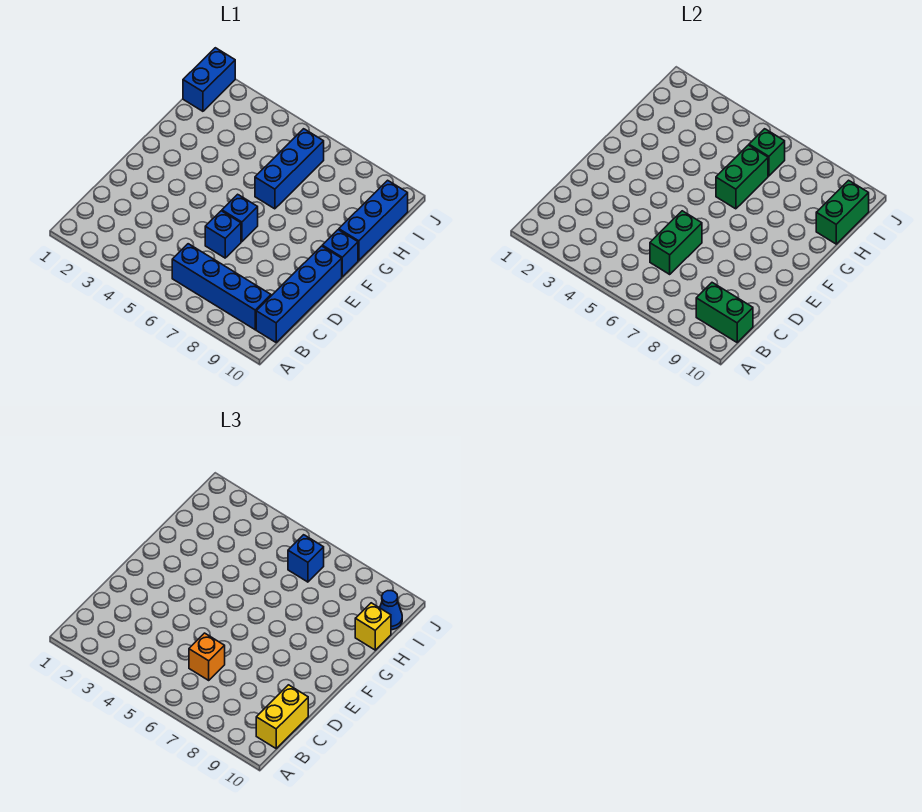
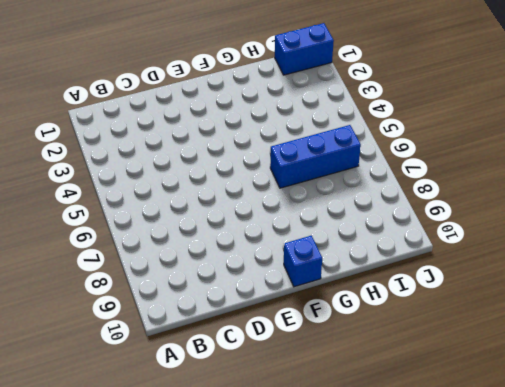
none -> blue 1x4 brick [172,244,271,330]
none -> blue 1x4 brick [256,246,342,342]
none -> blue 1x1 brick [205,211,241,258]

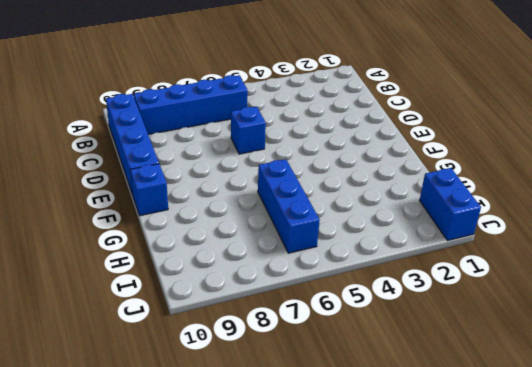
none -> blue 1x1 brick [222,194,258,242]
none -> blue 1x3 brick [339,180,408,261]
none -> green 1x2 brick [696,283,753,342]

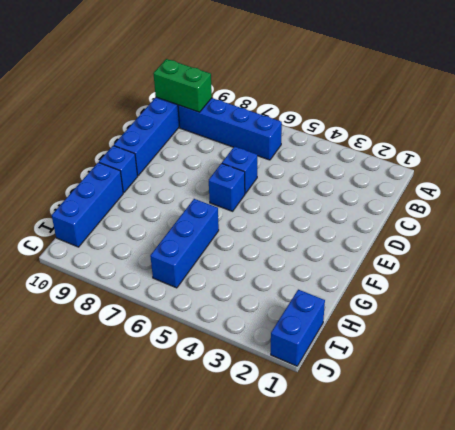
none -> green 1x2 brick [650,211,702,274]
none -> green 1x2 brick [716,145,768,209]
none -> green 1x2 brick [816,180,869,244]

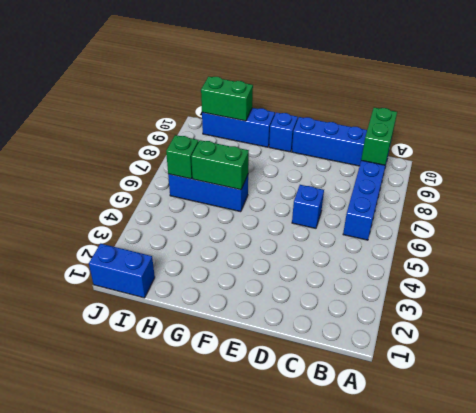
none -> blue 1x1 brick [222,194,258,242]
none -> green 1x2 brick [650,211,702,274]
none -> yellow 1x2 brick [256,685,308,748]

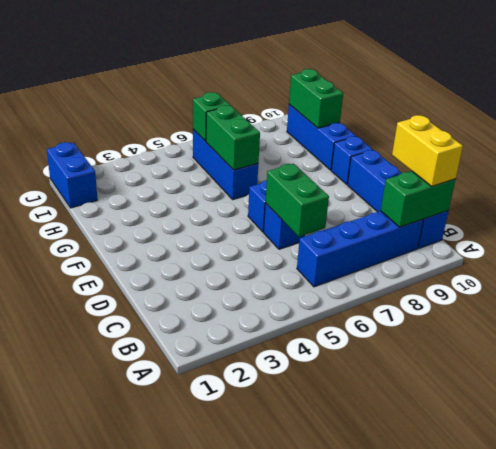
none -> orange 1x1 brick [189,633,225,680]
none -> yellow 1x1 brick [355,603,391,650]
none -> blue 1x1 brick [288,535,324,582]

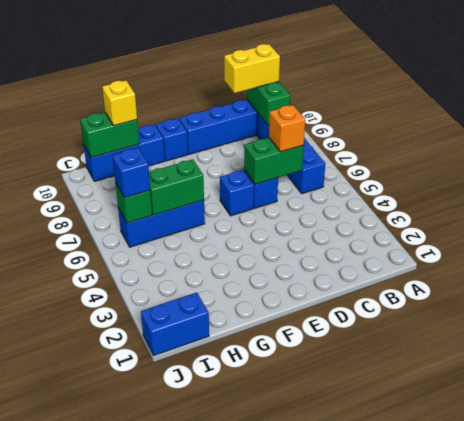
none -> blue 1x1 cone [380,591,402,630]

